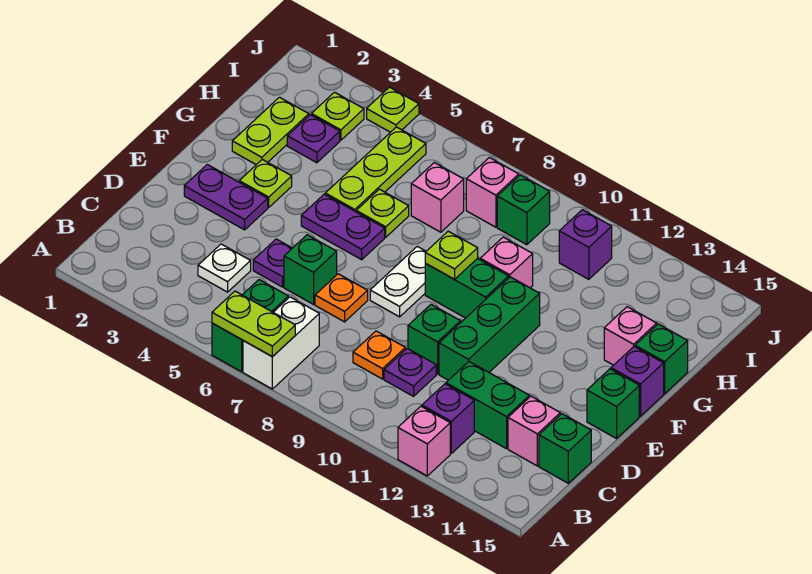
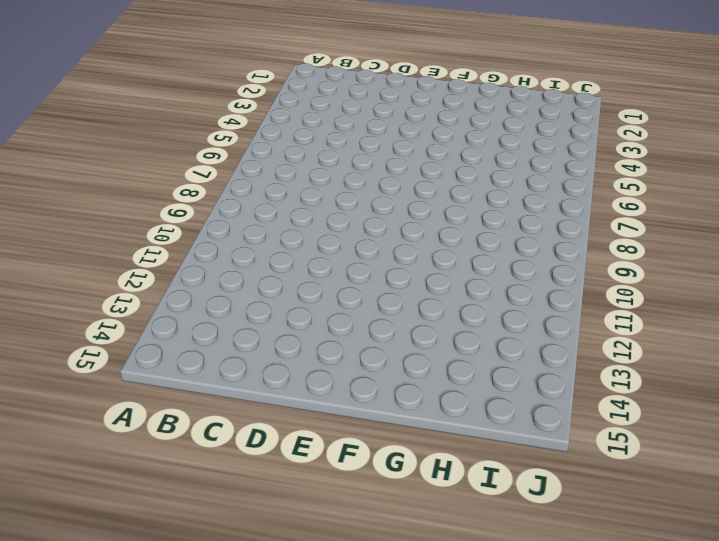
none -> green 1x2 brick [212,280,288,372]
none -> white 1x2 brick [243,297,319,389]
none -> pink 1x1 brick [398,406,450,476]
none -> purple 1x1 brick [422,384,474,453]

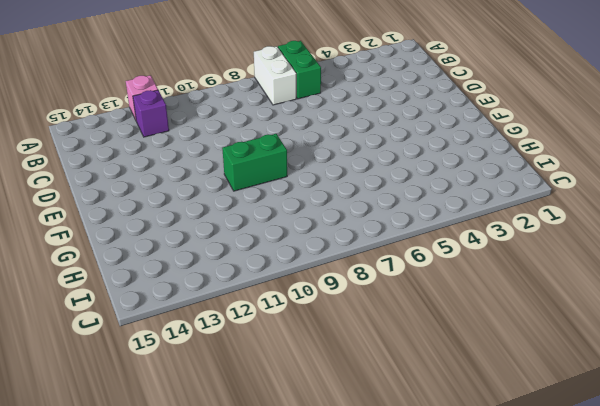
none -> white 1x1 plate [198,244,251,292]
none -> orange 1x1 plate [353,331,405,379]
none -> purple 1x1 plate [384,349,436,396]
none -> green 1x2 brick [446,362,529,449]

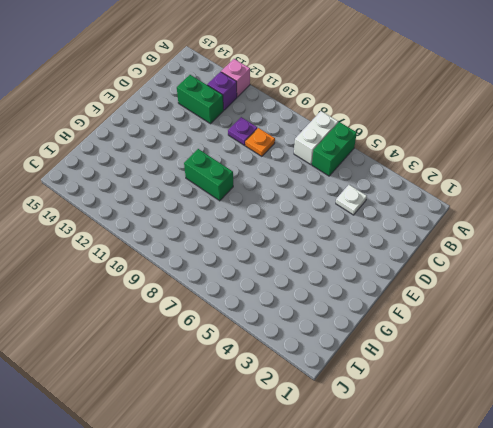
none -> pink 1x1 brick [508,396,560,466]
none -> green 1x1 brick [539,414,591,483]
none -> purple 1x1 plate [253,239,292,287]
none -> green 1x1 brick [284,235,337,304]

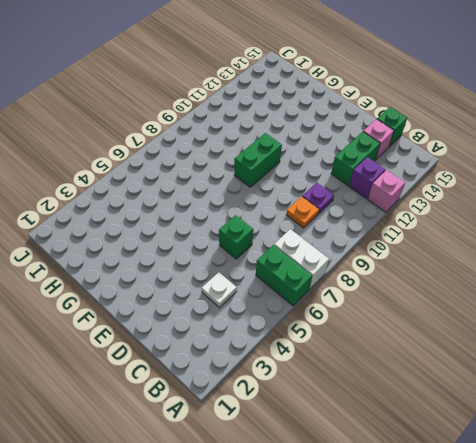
none -> purple 1x1 plate [253,239,292,287]
none -> orange 1x1 plate [315,274,368,322]
none -> green 1x1 brick [408,304,461,374]
none -> green 1x3 brick [439,277,540,380]

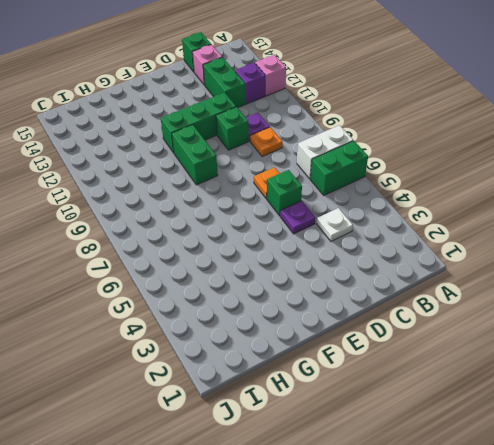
none -> purple 1x2 plate [184,165,268,230]
none -> white 1x2 plate [370,246,426,317]
none -> green 1x1 brick [587,369,639,439]
none -> lime 1x1 plate [239,159,292,207]

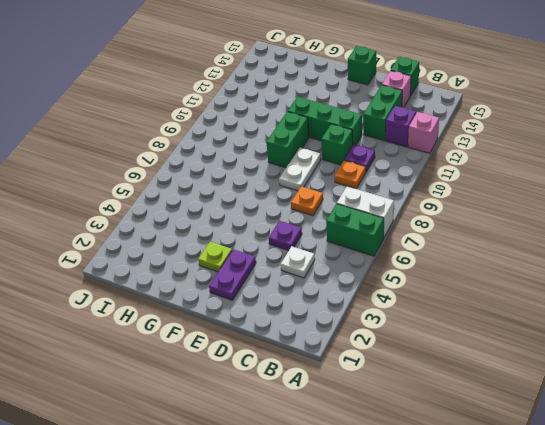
white 1x2 plate [279,147,321,191] -> white 1x2 plate turned to [370,246,426,317]
none -> green 1x1 brick [284,235,337,304]
none -> purple 1x2 plate [301,194,385,260]
none -> purple 1x1 brick [611,347,664,416]
none -> lime 1x2 plate [232,97,309,165]

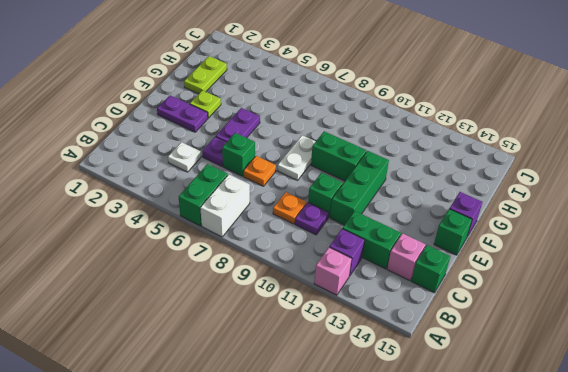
purple 1x2 plate [216,108,260,142] -> purple 1x2 plate turned to [301,194,385,260]
none -> lime 1x3 plate [325,127,426,212]
none -> lime 1x1 plate [356,189,409,237]
none -> pink 1x1 brick [480,237,533,288]
none -> pink 1x1 brick [604,307,657,365]

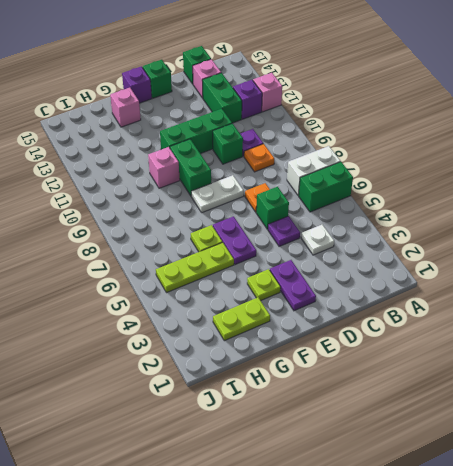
none -> green 1x1 brick [635,324,688,394]
none -> purple 1x1 plate [287,115,340,163]
none -> pink 1x1 brick [411,163,464,232]
none -> lime 1x1 plate [311,92,364,140]

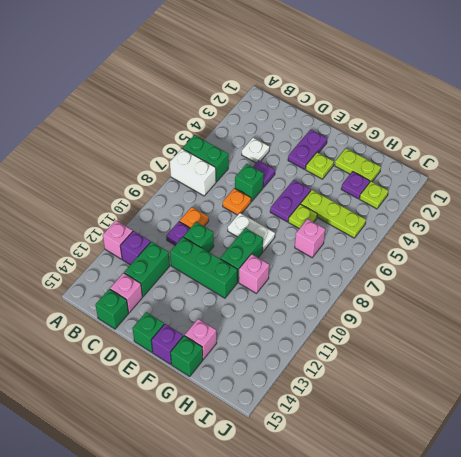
none -> pink 1x1 brick [466,158,519,227]
none -> green 1x1 brick [497,175,550,245]
none -> purple 1x1 brick [559,210,612,279]
none -> lime 1x1 plate [367,87,419,132]

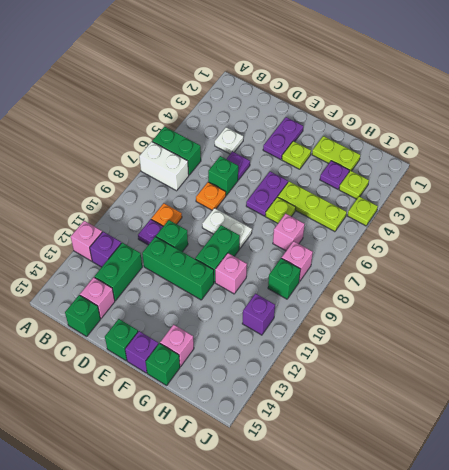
none -> lime 1x2 plate [212,291,295,357]
none -> lime 1x1 plate [425,231,478,279]

